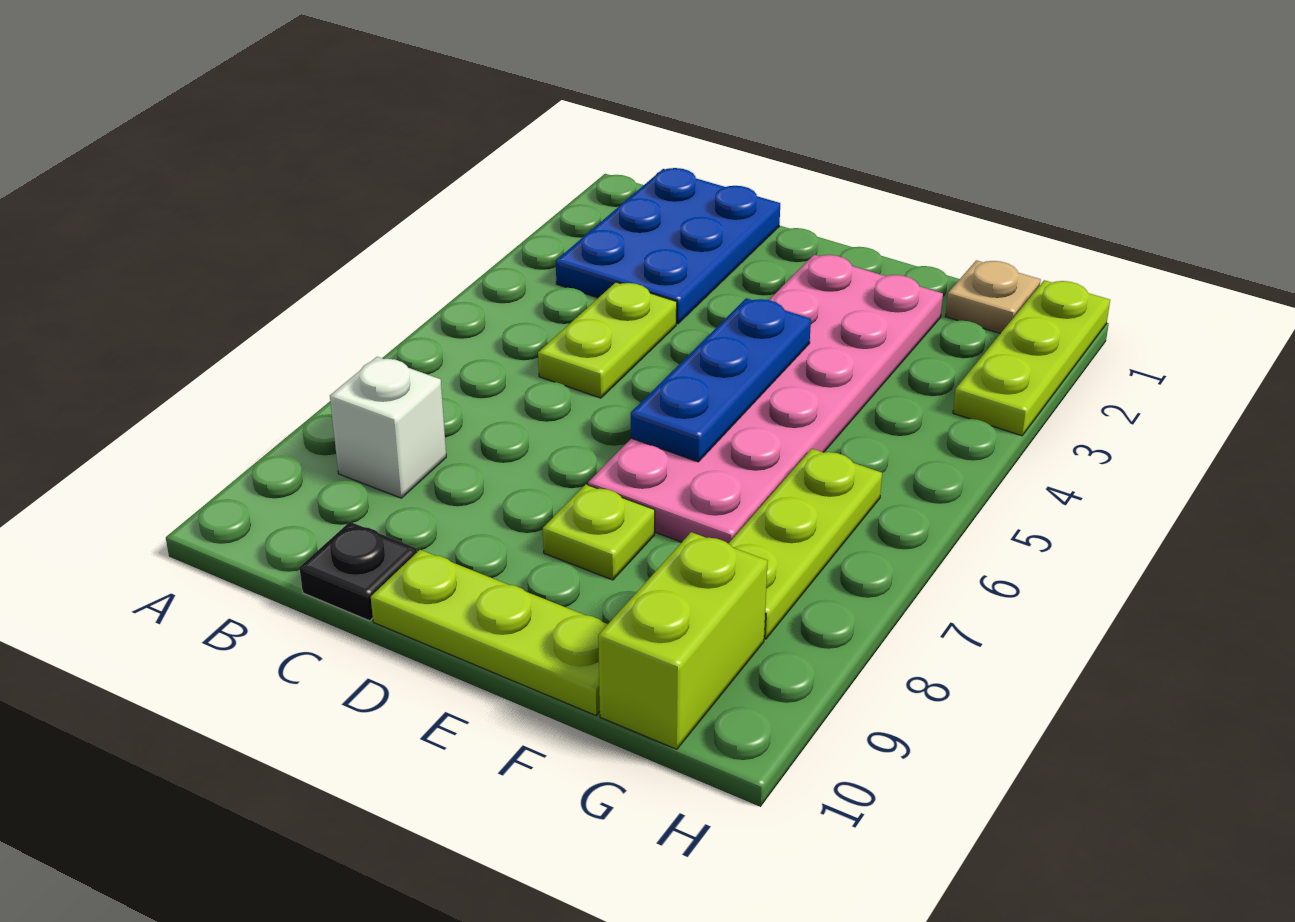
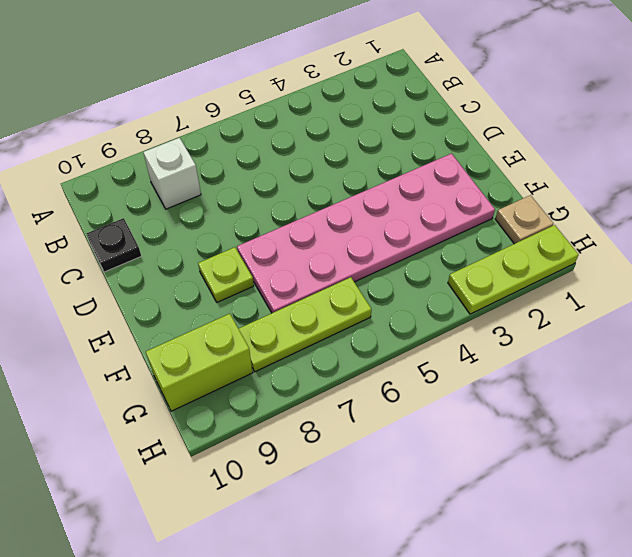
none -> blue 2x3 plate [556,168,780,324]
none -> lime 1x2 plate [538,282,677,398]
none -> lime 1x3 plate [371,550,608,715]

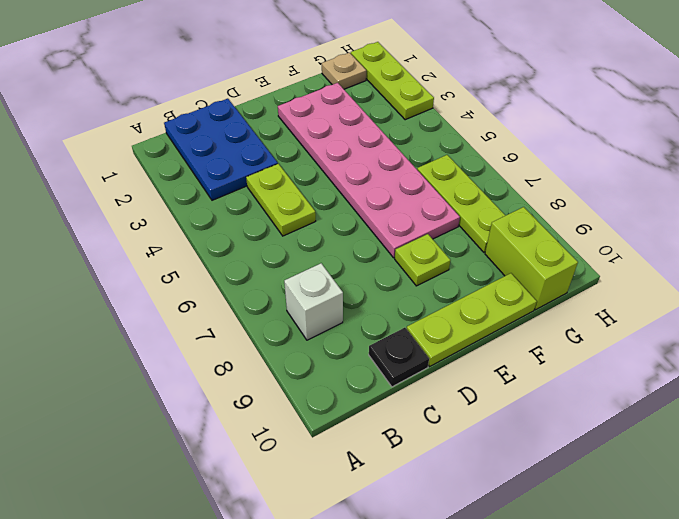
none -> blue 1x3 plate [631,298,811,462]

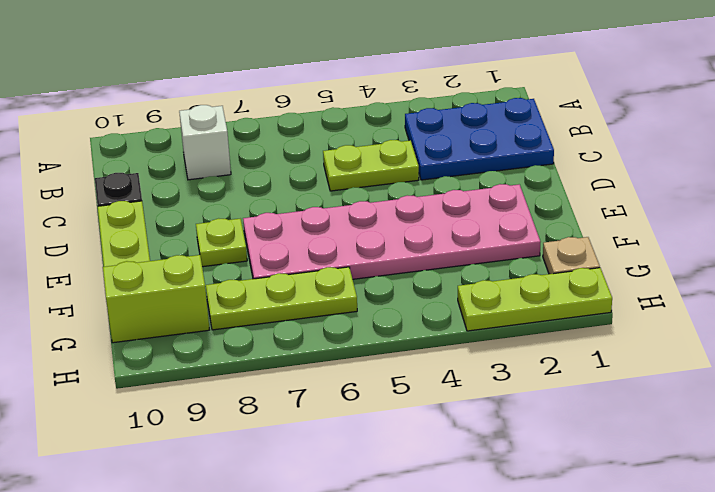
none -> blue 1x3 plate [631,298,811,462]

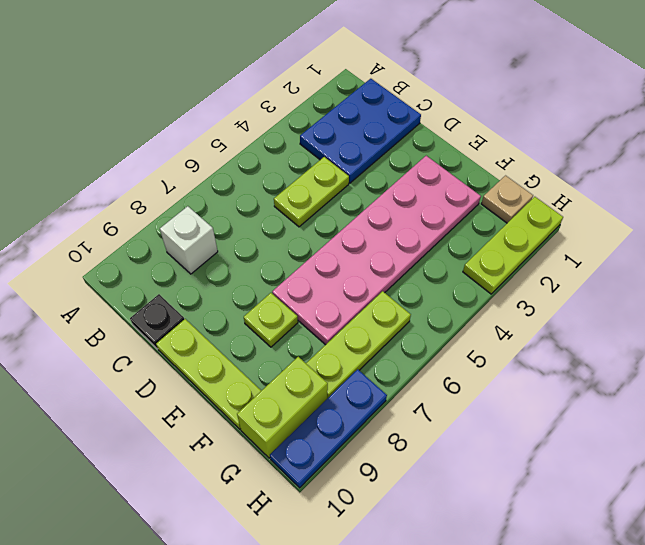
blue 1x3 plate [270,369,387,488] -> blue 1x3 plate moved to [631,298,811,462]

